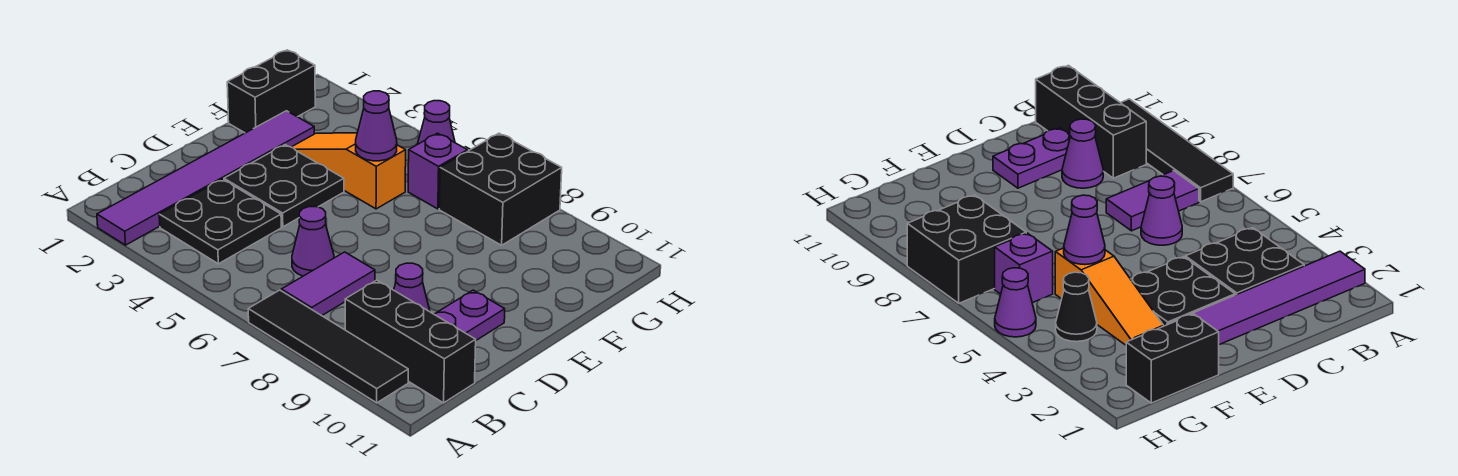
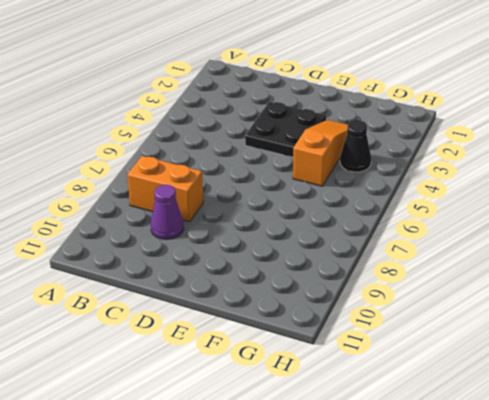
orange 1x2 brick [127,156,203,222] -> none
none -> purple 1x6 tile [97,111,314,245]
none -> black 1x4 tile [248,290,408,403]
none -> black 2x2 plate [159,179,281,264]

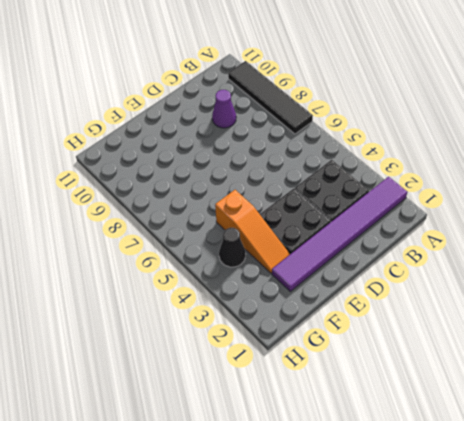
none -> purple 1x2 tile [281,252,375,316]
none -> black 1x3 brick [345,280,476,403]
none -> purple 1x1 cone [292,207,334,276]

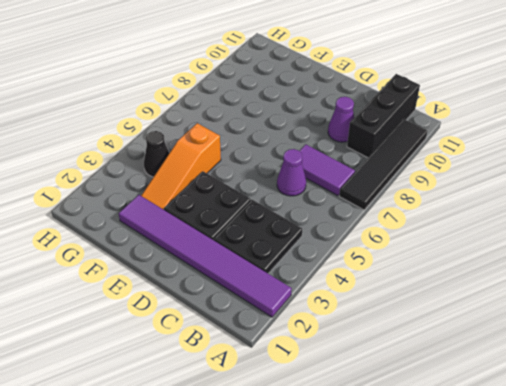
none -> purple 1x2 plate [434,290,505,340]
none -> black 1x2 brick [227,50,315,133]
none -> purple 1x1 brick [408,133,467,209]

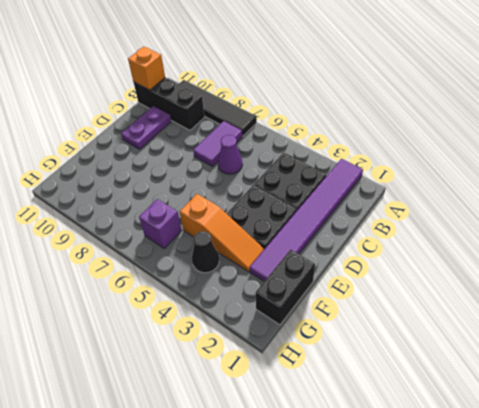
orange 1x1 brick [128,47,165,90] -> none
none -> purple 1x1 cone [394,263,430,312]
none -> black 2x2 brick [439,133,562,245]
none -> purple 1x1 cone [418,101,455,144]

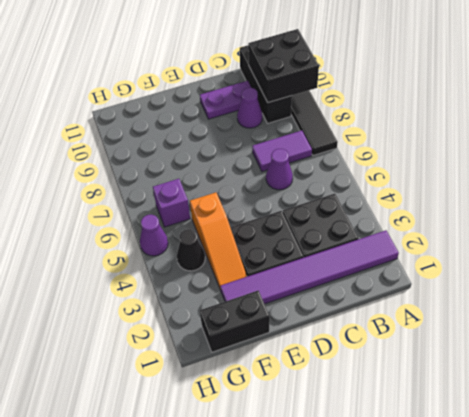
black 2x2 brick [248,29,319,103] -> black 2x2 brick moved to [439,133,562,245]
none -> purple 1x1 cone [356,91,397,161]

